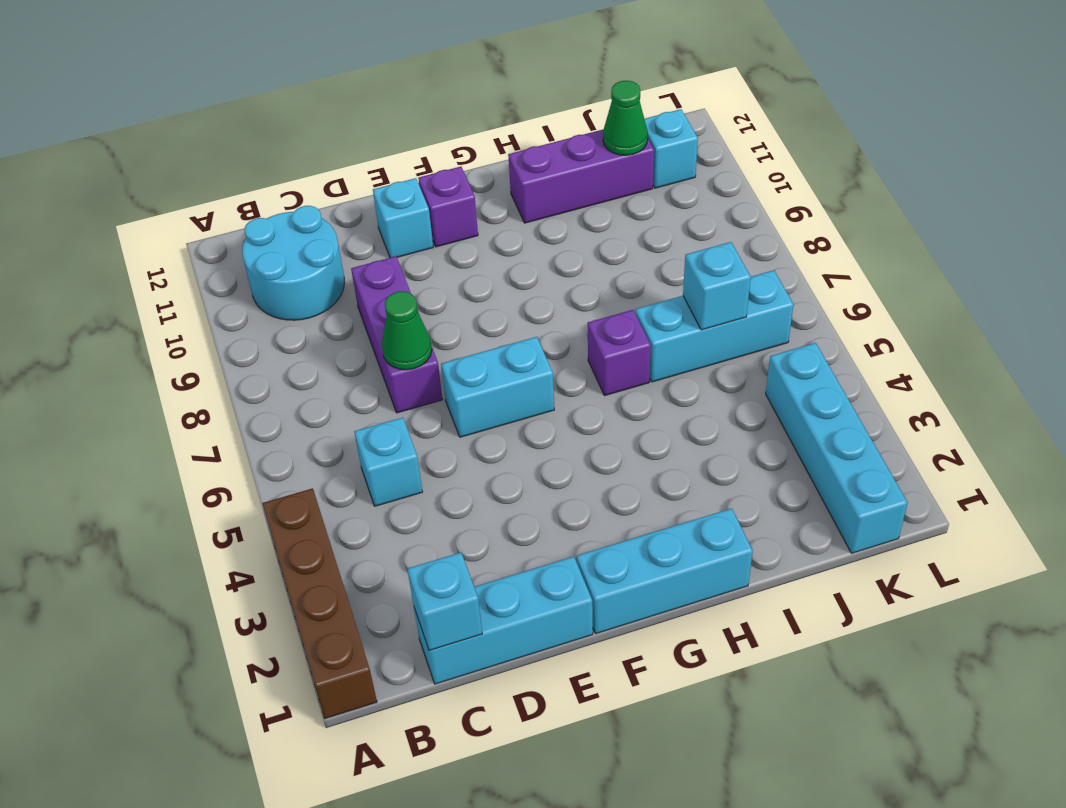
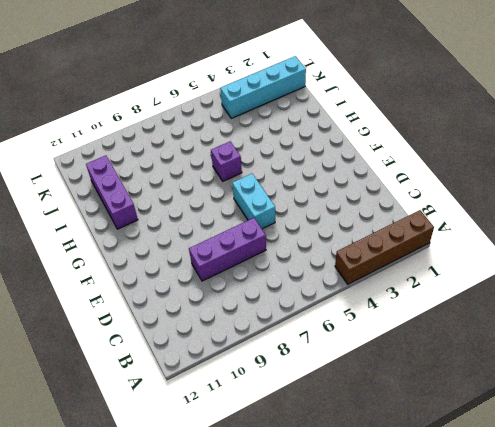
none -> cyan 2x2 round brick [242,206,345,320]
none -> cyan 1x3 brick [414,557,593,684]
none -> cyan 1x1 brick [354,417,422,506]

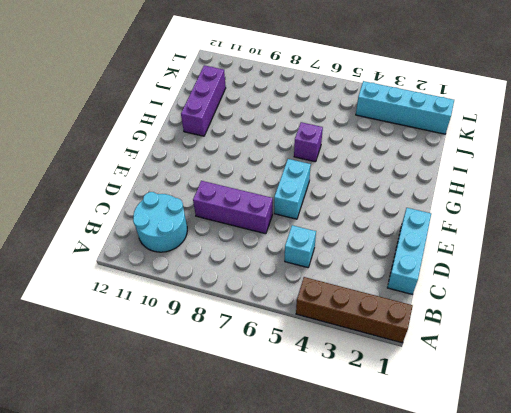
none -> cyan 1x1 brick [373,178,433,258]
none -> cyan 1x3 brick [577,508,753,634]
none -> purple 1x1 brick [418,167,478,247]

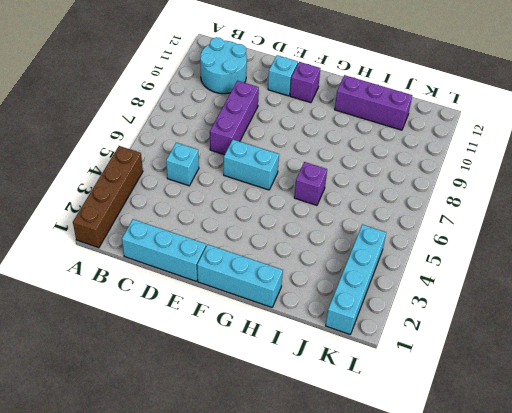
none -> cyan 1x3 brick [635,270,794,382]
none -> cyan 1x1 brick [644,109,698,188]
none -> cyan 1x1 brick [407,553,482,651]

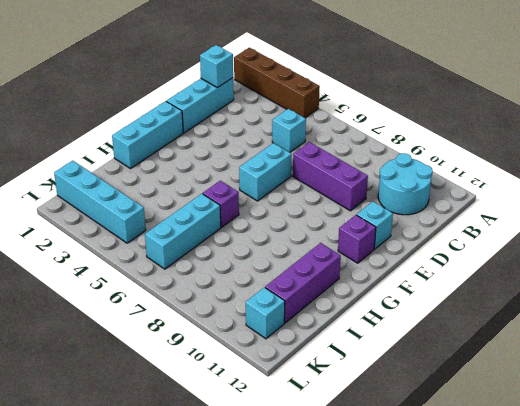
none -> green 1x1 cone [382,291,432,370]
none -> cyan 1x1 brick [683,242,751,330]
none -> green 1x1 cone [603,81,648,155]

